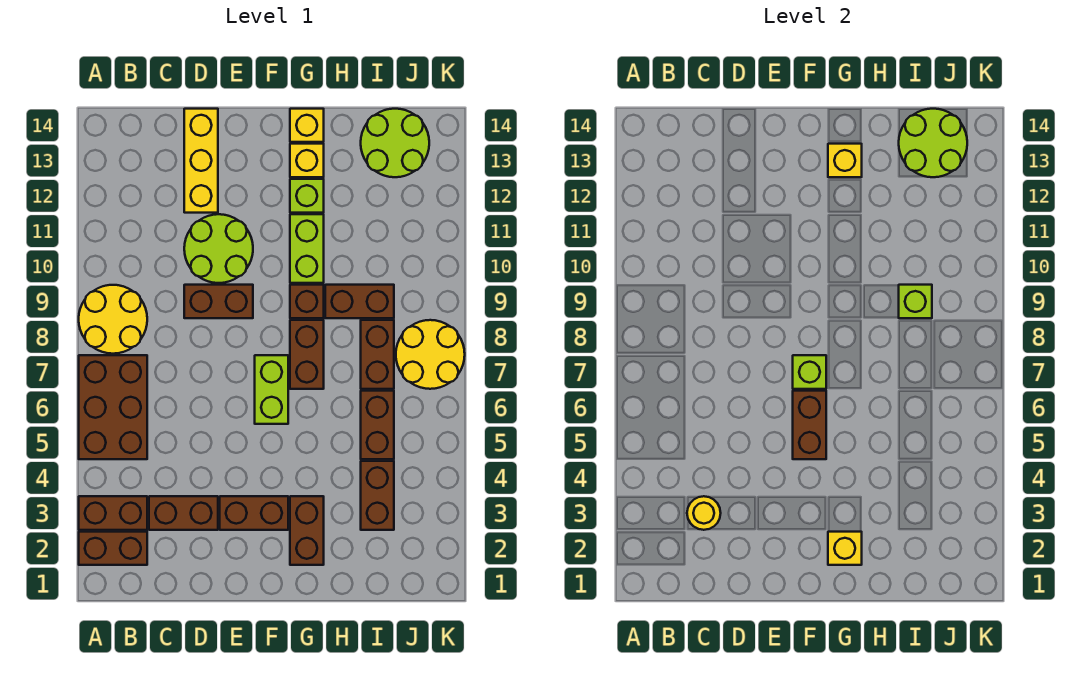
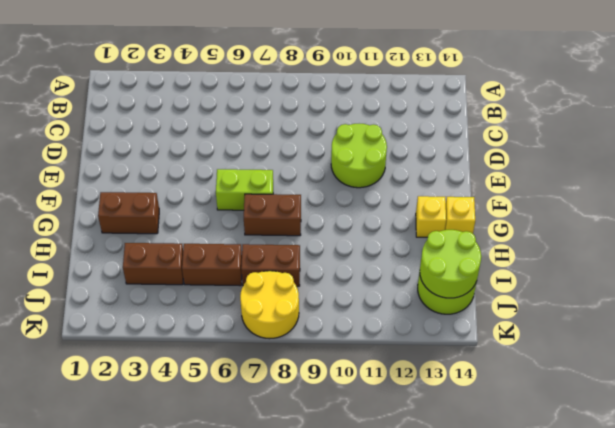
none -> brown 1x2 brick [79,532,147,565]
none -> brown 1x2 brick [79,496,147,530]
none -> brown 2x3 brick [79,355,147,459]
none -> yellow 2x2 round brick [79,285,147,354]

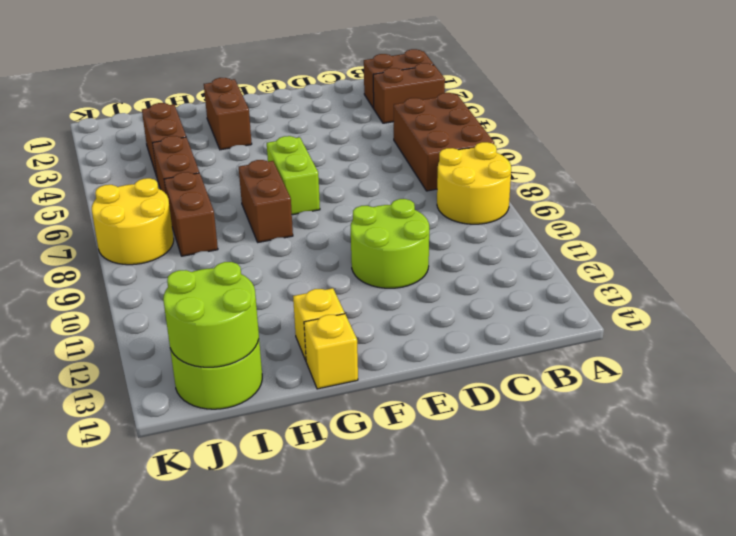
none -> brown 1x2 brick [149,496,218,530]
none -> brown 1x2 brick [184,285,253,318]
none -> yellow 1x3 brick [184,109,218,213]
none -> brown 1x2 brick [220,496,288,530]

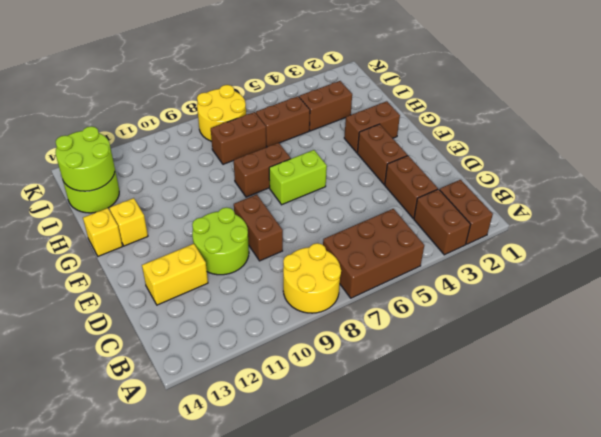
yellow 1x2 brick [142,244,208,305] -> yellow 1x3 brick [184,109,218,213]
none -> brown 1x1 brick [290,285,324,318]
none -> lime 1x2 brick [290,214,324,283]
none -> lime 1x1 brick [290,179,324,213]
none -> brown 1x2 brick [325,285,394,318]

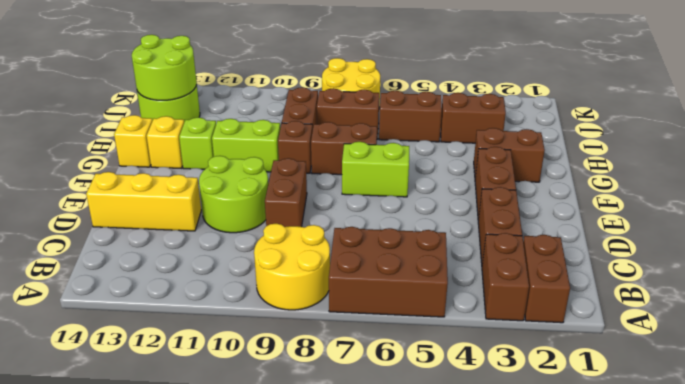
none -> yellow 1x1 round brick [687,496,721,530]
none -> brown 1x2 brick [793,391,826,459]
none -> lime 1x1 brick [793,355,826,389]
none -> yellow 1x1 brick [828,532,862,565]

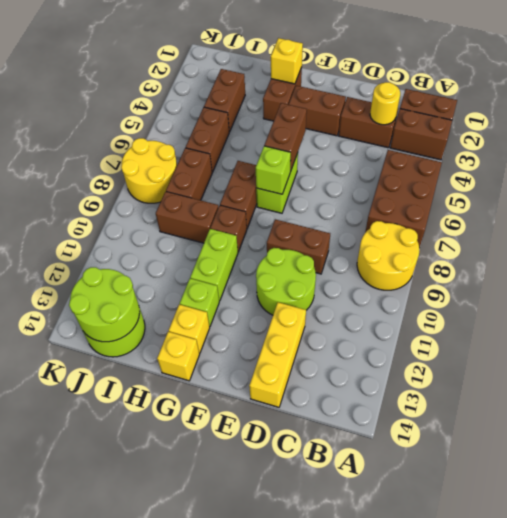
none -> yellow 1x1 brick [828,144,862,177]
none -> lime 1x1 brick [899,285,932,318]

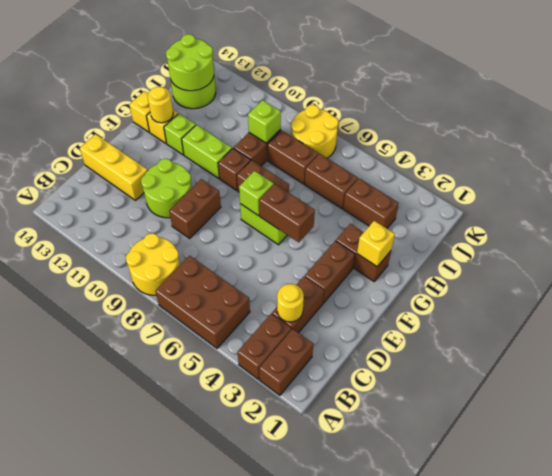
yellow 1x1 round brick [148,87,173,123] -> yellow 1x1 brick [828,144,862,177]

